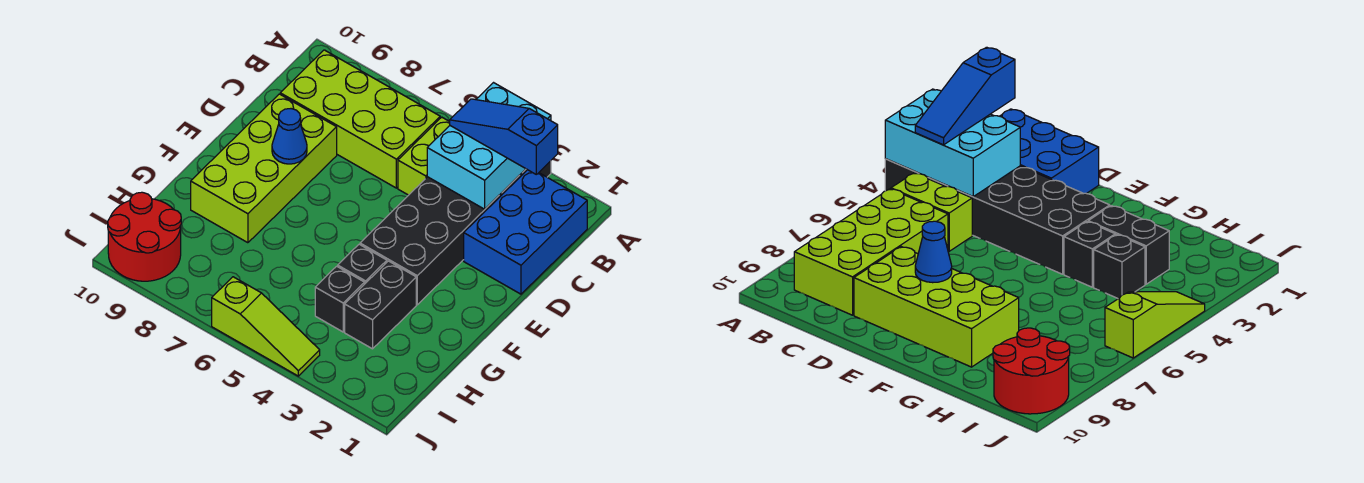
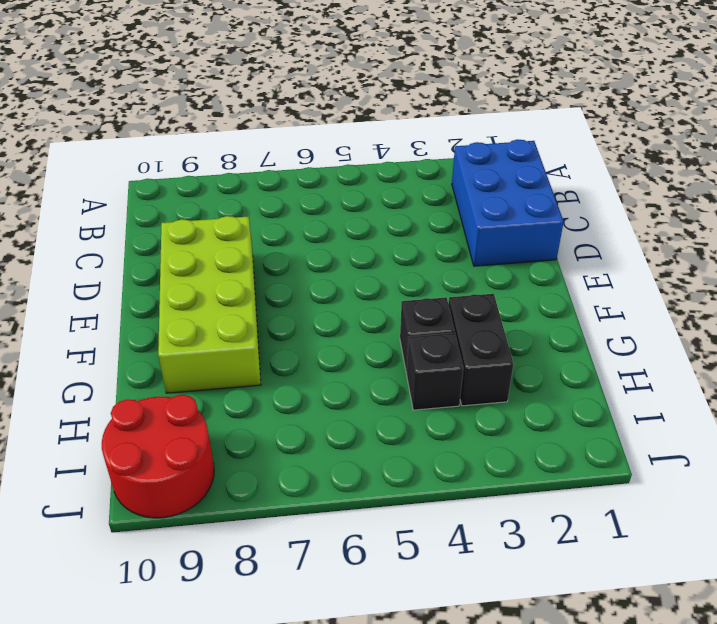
none -> black 2x6 brick [360,161,551,305]
none -> lime 1x2 brick [398,117,450,195]
none -> lime 2x4 brick [280,50,440,188]

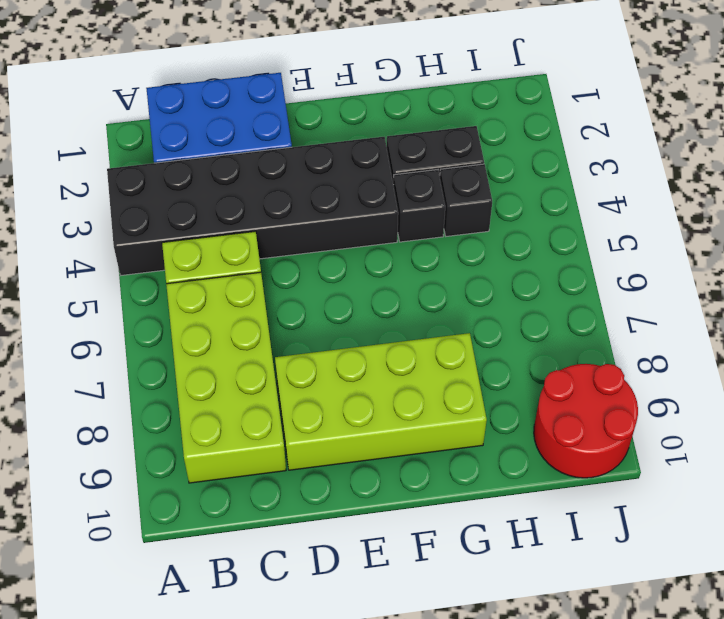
none -> lime 1x3 slope [212,277,320,376]
none -> cyan 2x3 brick [427,83,551,209]
none -> blue 1x1 cone [272,109,307,164]

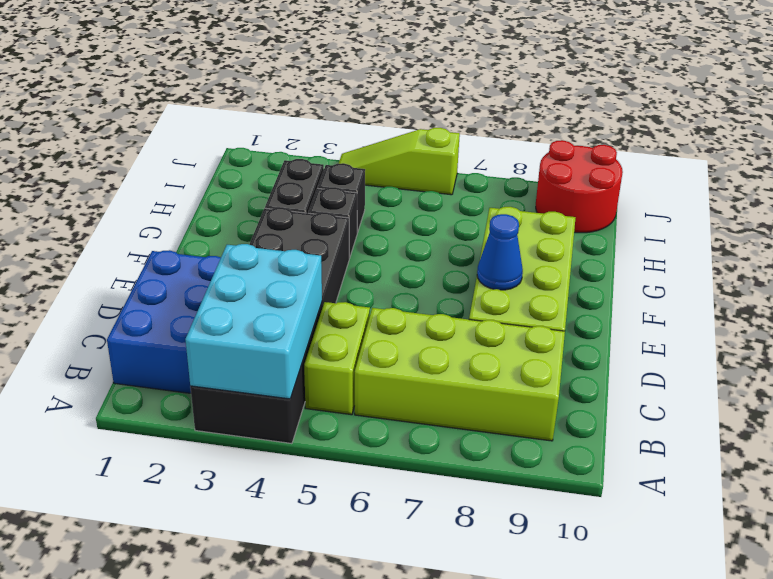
none -> blue 1x3 slope [450,99,558,174]

